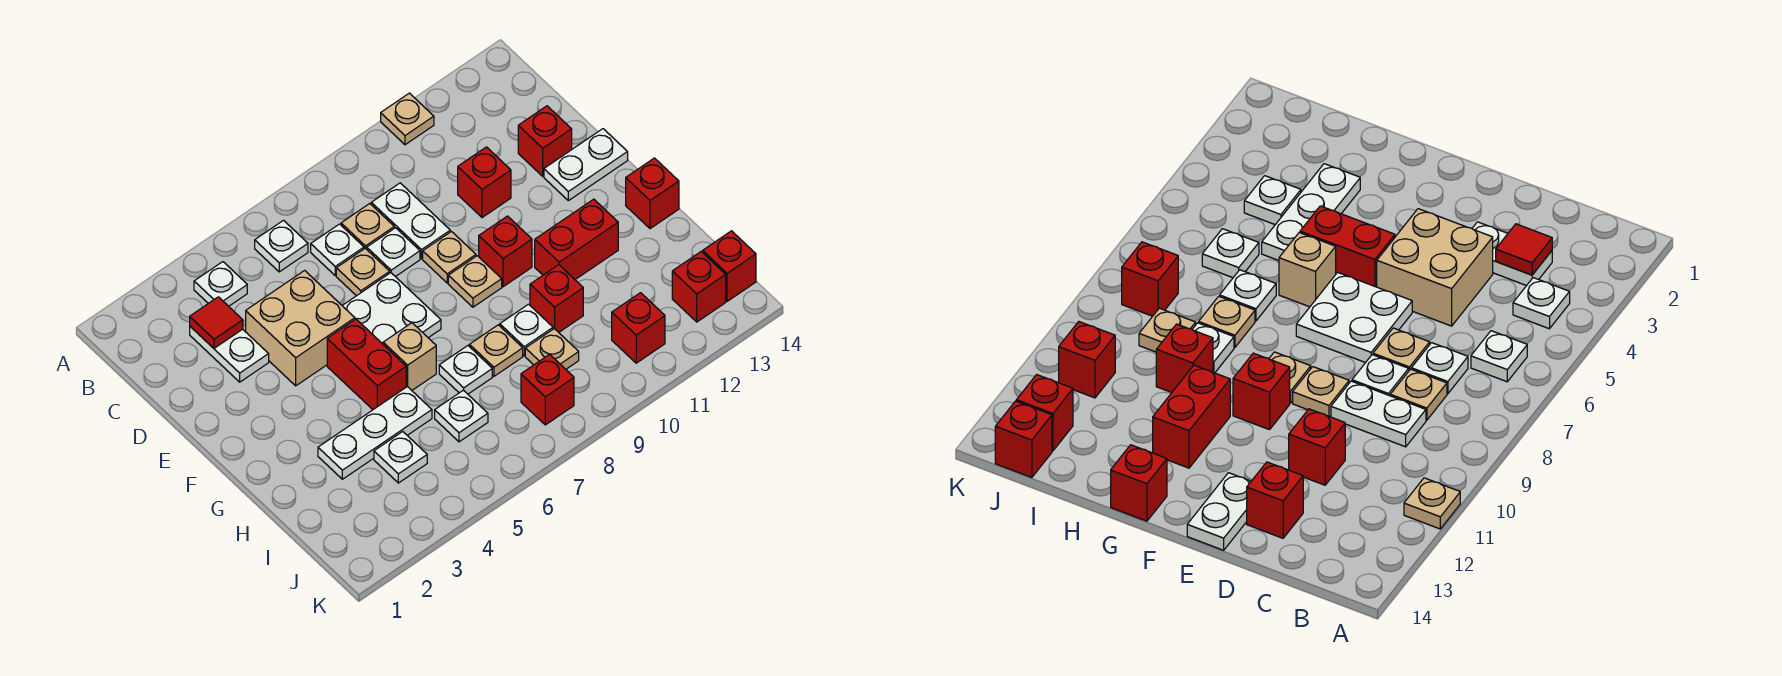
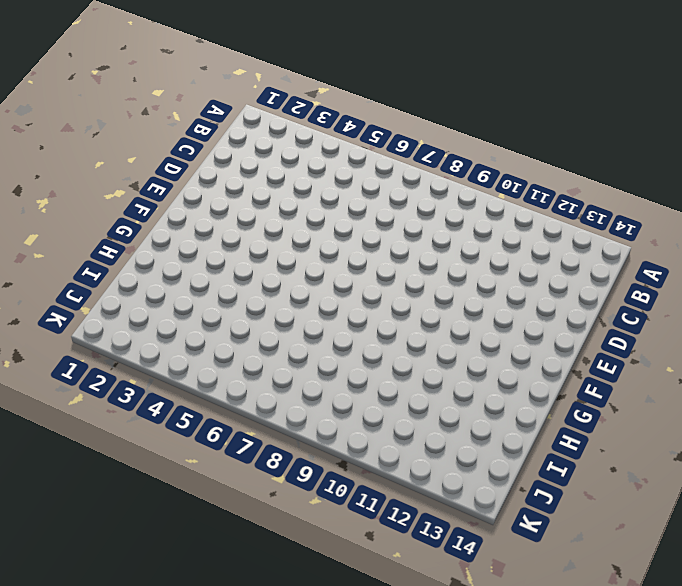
none -> tan 1x1 plate [381,93,434,145]
none -> white 1x1 plate [194,262,247,306]
none -> white 1x1 plate [255,220,308,272]
none -> white 1x2 plate [190,326,269,382]

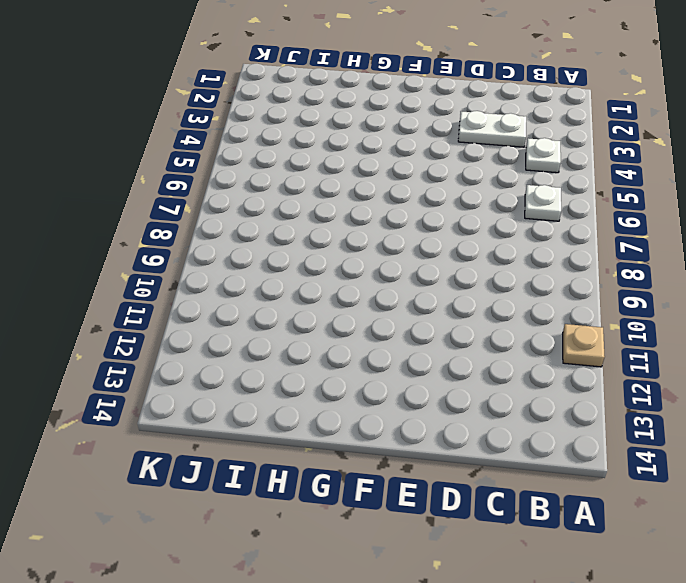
none -> white 1x1 plate [311,224,364,275]
none -> tan 1x1 plate [341,204,394,249]
none -> white 1x2 plate [371,183,450,259]
none -> tan 2x2 brick [246,270,355,386]

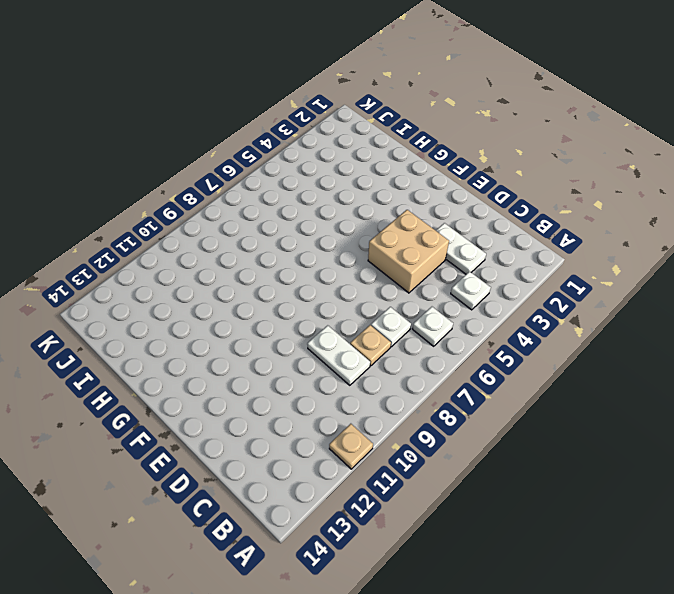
none -> tan 1x1 plate [336,248,390,296]
none -> white 1x1 plate [367,228,420,277]
none -> red 1x1 brick [458,147,511,218]
none -> red 1x1 brick [518,106,572,176]

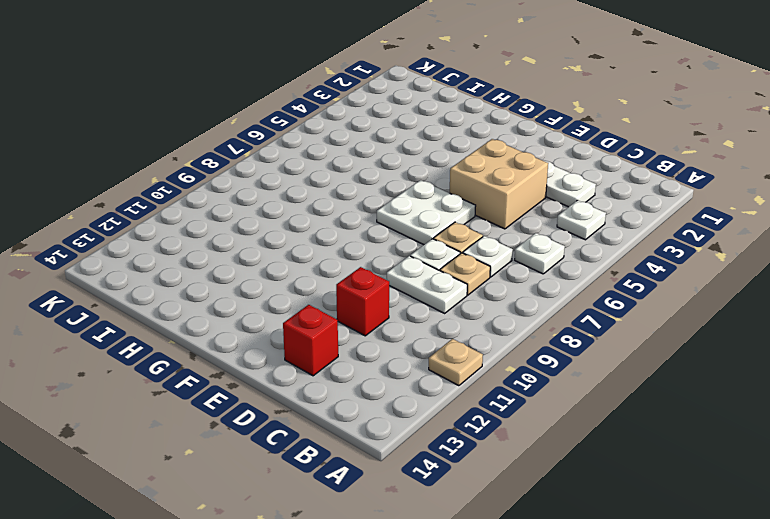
none -> tan 1x1 plate [423,232,476,283]
none -> white 1x2 plate [544,129,628,201]
none -> red 1x2 brick [327,319,406,410]
none -> tan 1x1 plate [448,256,502,307]

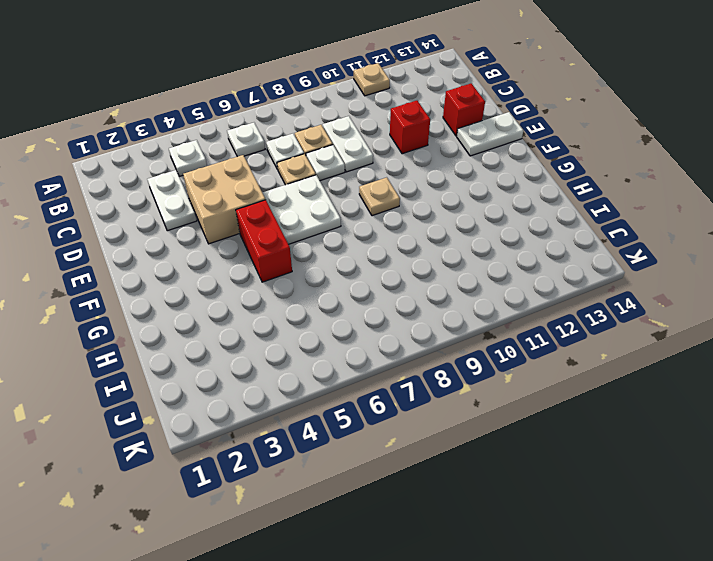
none -> tan 1x1 plate [423,232,476,283]
none -> red 1x1 brick [479,216,532,287]
none -> tan 1x1 brick [383,323,436,390]
none -> red 1x2 brick [535,199,618,280]

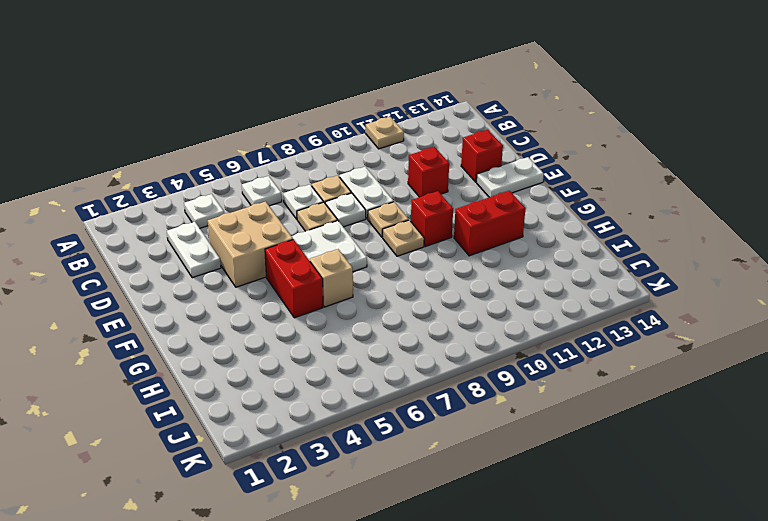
none -> red 1x1 brick [626,158,679,229]
none -> white 1x3 plate [318,387,432,479]
none -> white 1x1 plate [439,346,492,394]
none -> tan 1x1 plate [469,325,523,376]

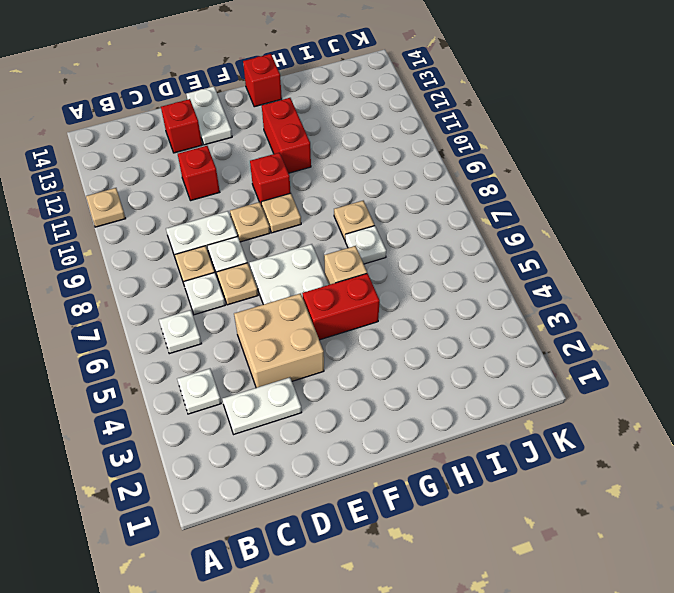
none -> white 1x3 plate [318,387,432,479]
none -> white 1x1 plate [500,304,553,356]
none -> red 1x1 brick [530,265,583,332]
none -> white 1x1 plate [374,432,427,483]

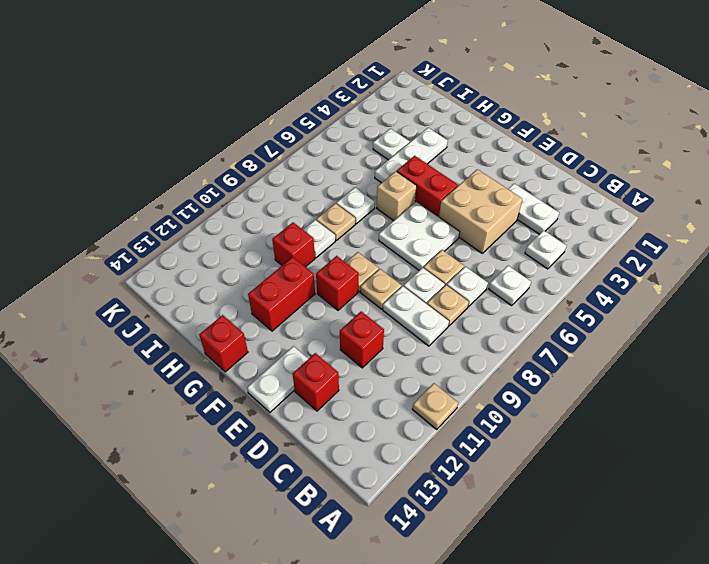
none -> white 1x1 plate [435,390,488,442]
none -> tan 1x1 plate [525,329,579,369]
none -> red 1x1 brick [521,354,574,425]
none -> red 1x1 brick [612,293,665,363]

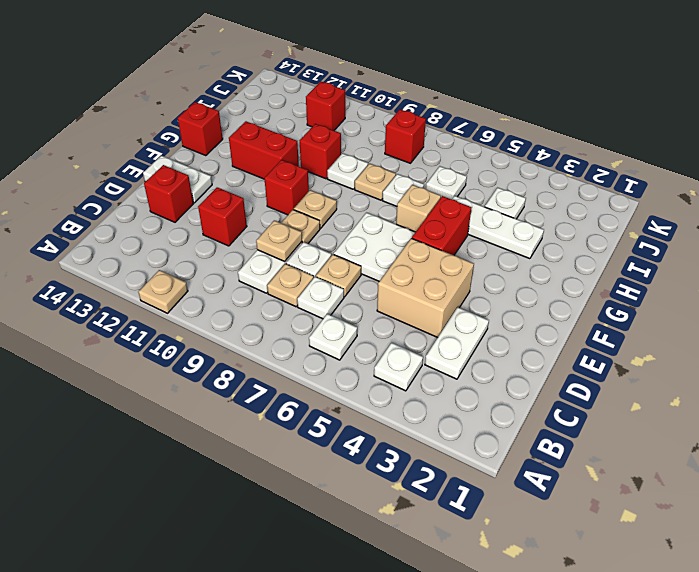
tan 1x1 plate [256,220,302,261] -> tan 1x1 plate moved to [525,329,579,369]
none -> red 1x1 brick [672,252,726,322]
none -> red 1x1 brick [703,231,756,301]
none -> red 1x1 tile [190,297,243,348]

